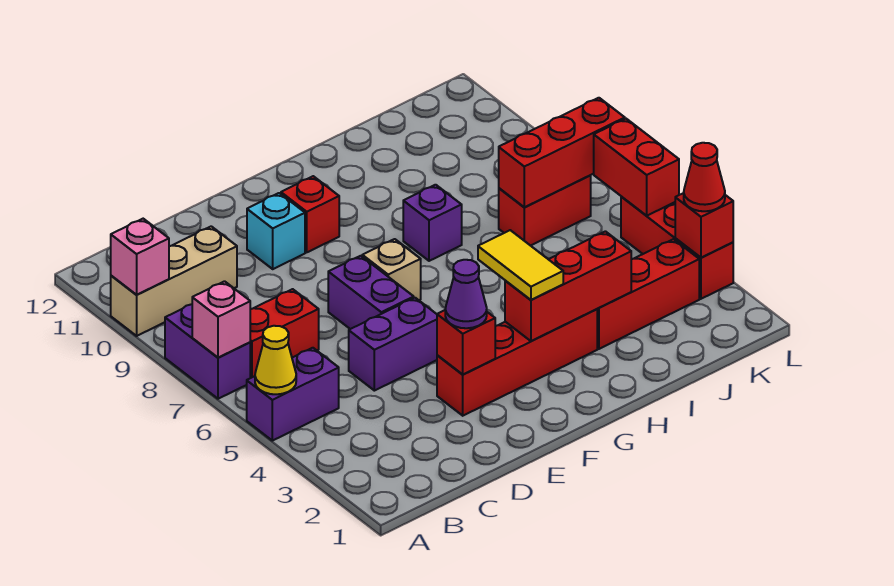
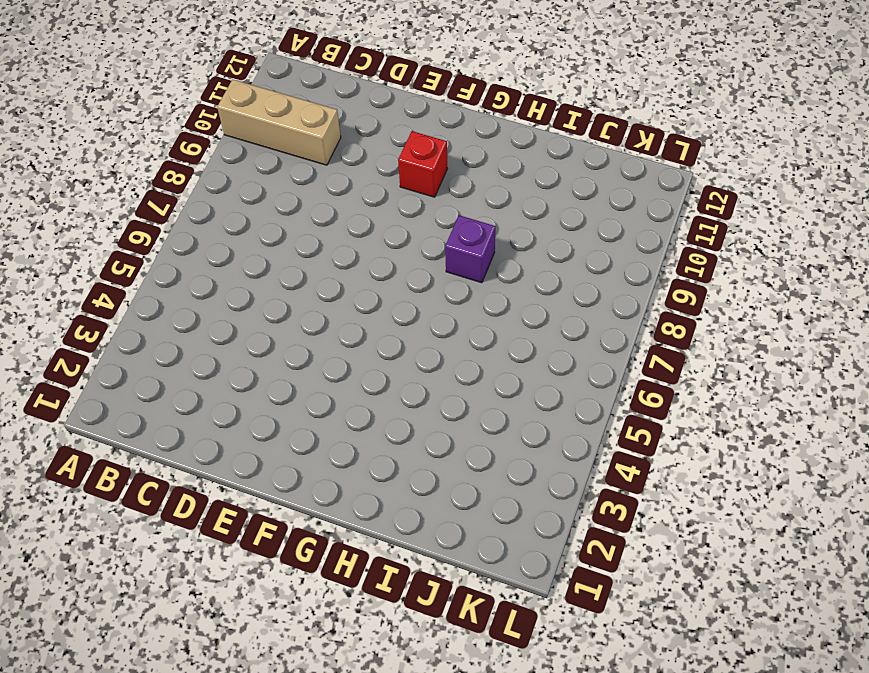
none -> purple 1x2 brick [247,348,339,441]
none -> purple 1x2 brick [165,304,250,399]
none -> red 1x2 brick [250,289,319,378]

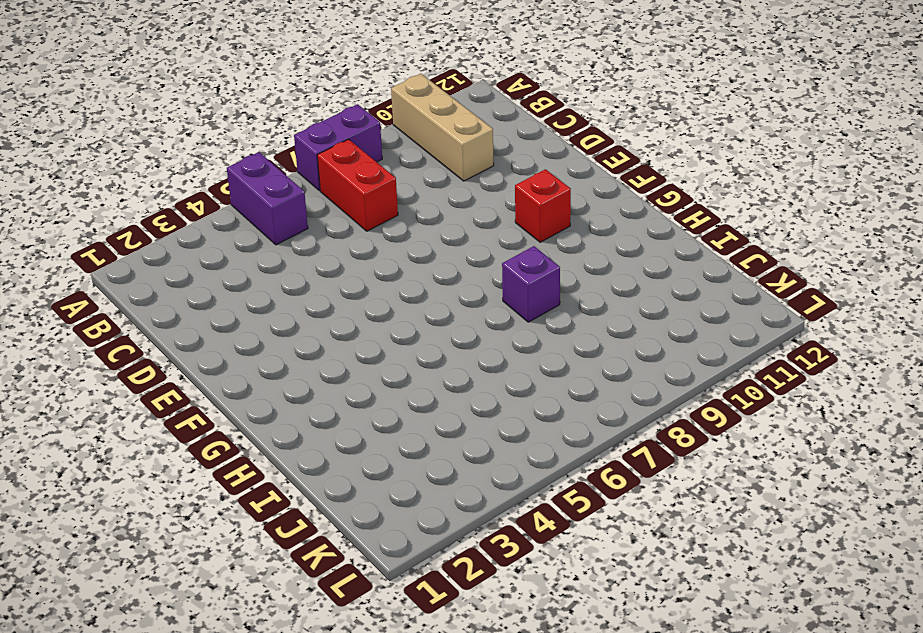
none -> purple 1x2 brick [349,298,437,391]
none -> red 1x4 brick [437,309,597,416]
none -> purple 1x2 brick [328,256,414,329]

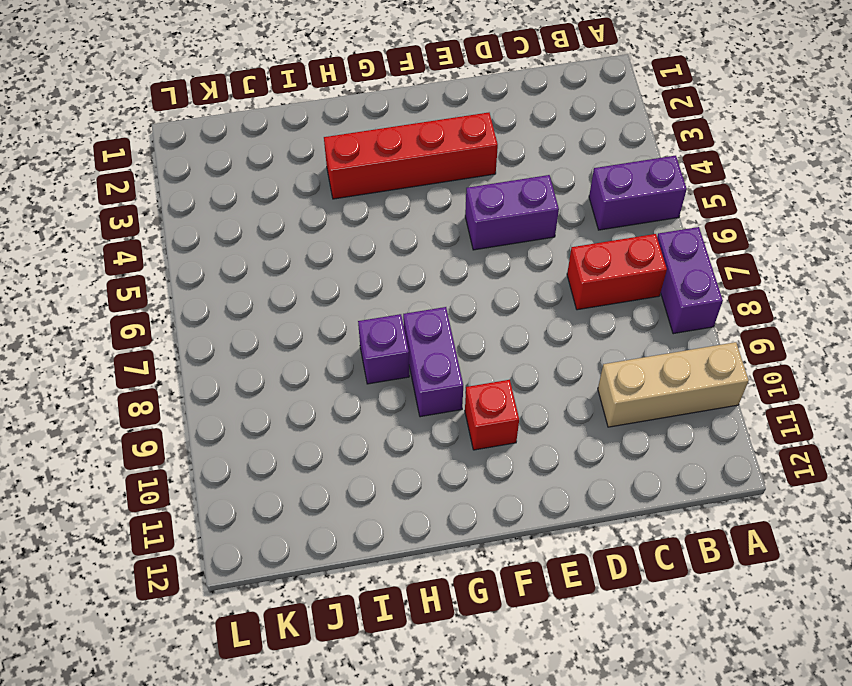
purple 1x2 brick [403,307,463,417] -> purple 1x2 brick moved to [328,256,414,329]
none -> cyan 1x1 brick [247,193,305,269]
none -> tan 1x1 brick [362,239,421,300]
none -> red 1x3 brick [597,239,699,349]

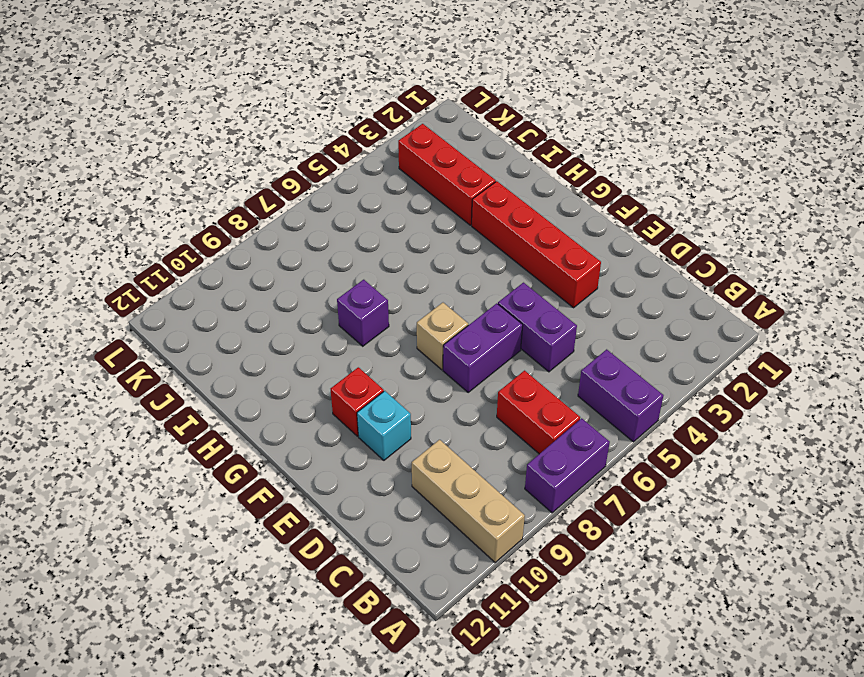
none -> red 1x2 brick [499,175,591,246]
none -> red 1x3 brick [621,196,733,299]
none -> yellow 1x1 cone [255,326,296,394]

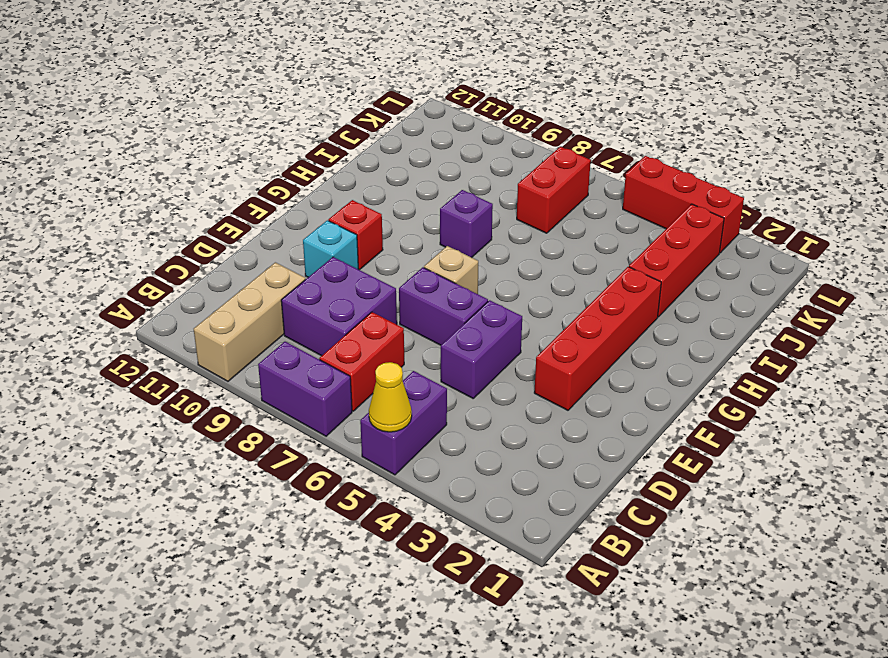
purple 2x2 brick [281,257,397,356] -> none
none -> pink 1x1 brick [192,281,250,358]
none -> pink 1x1 brick [111,219,169,295]
none -> red 1x1 brick [437,310,495,375]

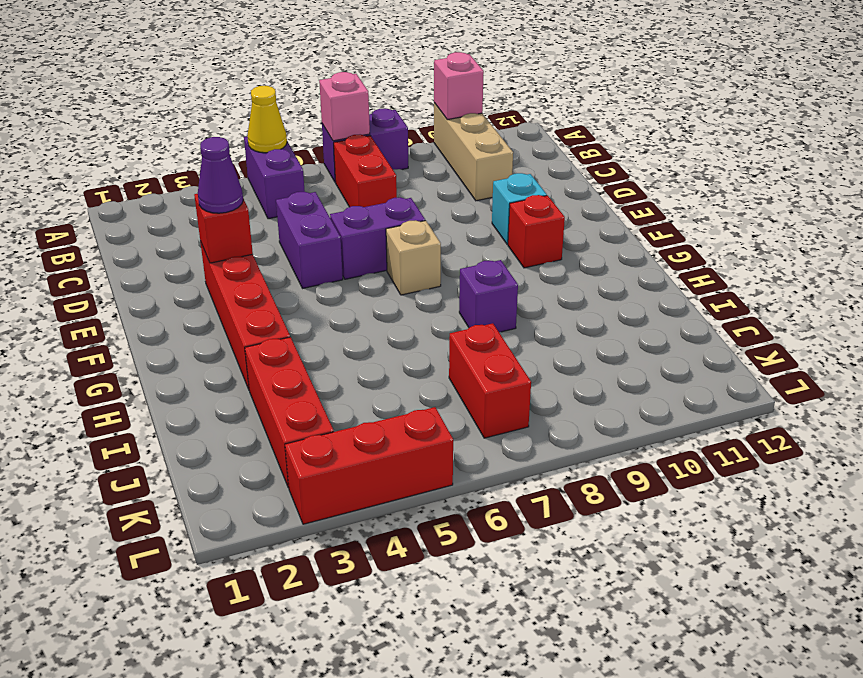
none -> red 1x3 brick [505,231,631,341]
none -> red 1x3 brick [499,98,625,207]
none -> red 1x1 brick [675,193,733,258]

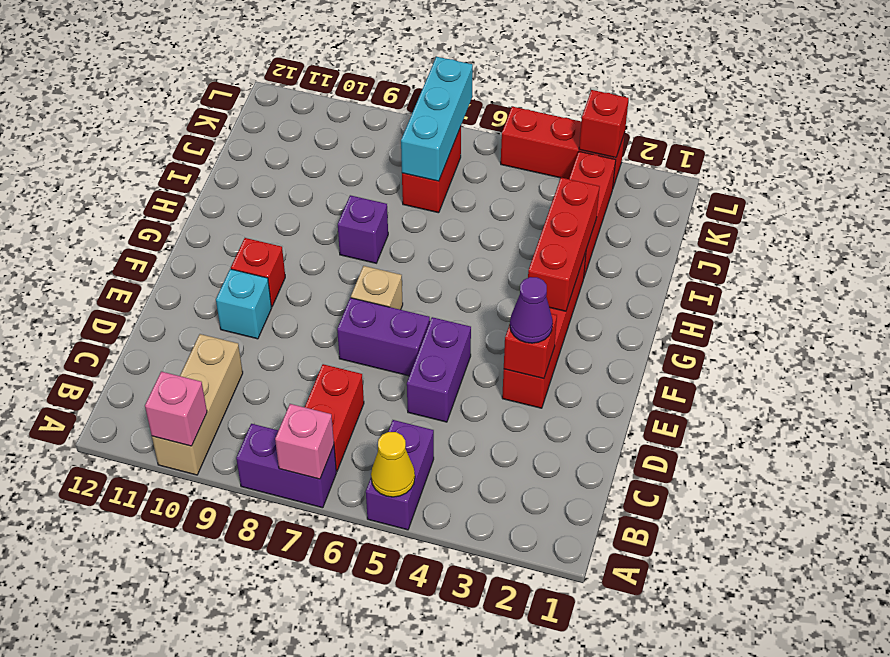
cyan 1x3 brick [401,57,473,181] -> red 1x3 brick [499,98,625,207]
none -> red 1x2 brick [594,119,679,216]
none -> yellow 1x2 tile [478,230,563,300]
none -> red 1x1 cone [684,143,725,211]

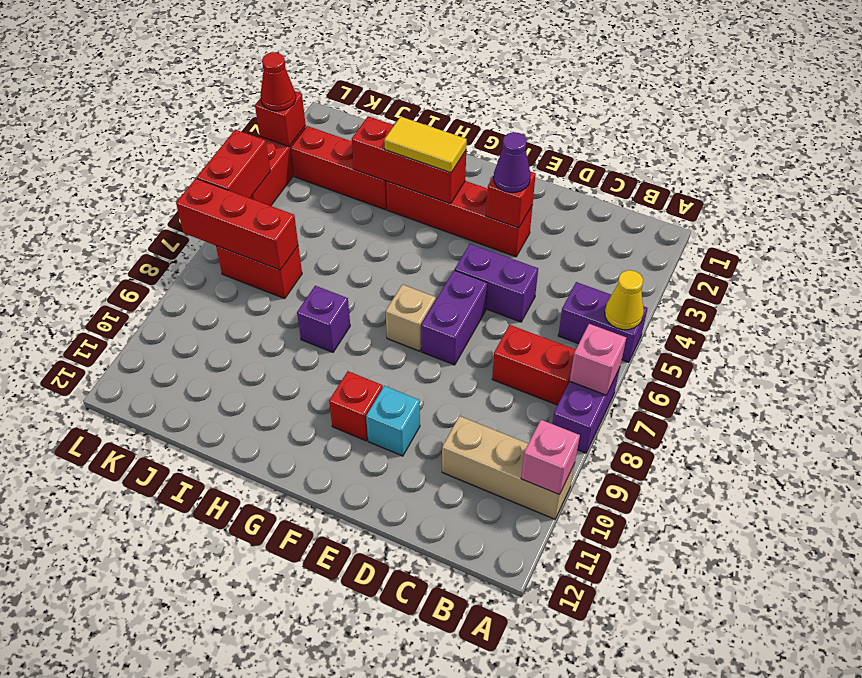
yellow 1x2 tile [384,117,467,173] -> yellow 1x2 tile turned to [478,230,563,300]

